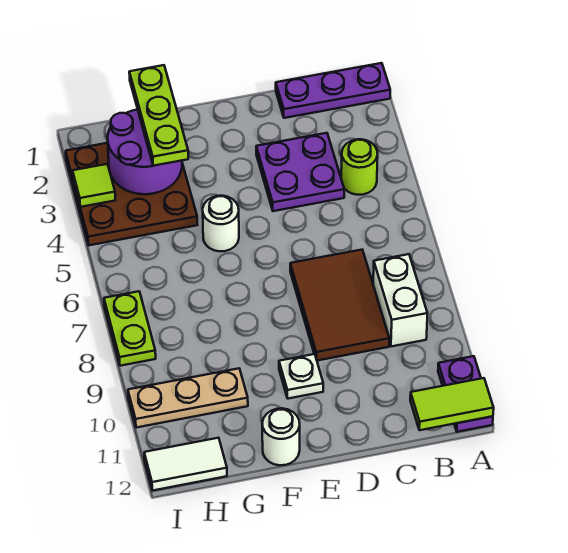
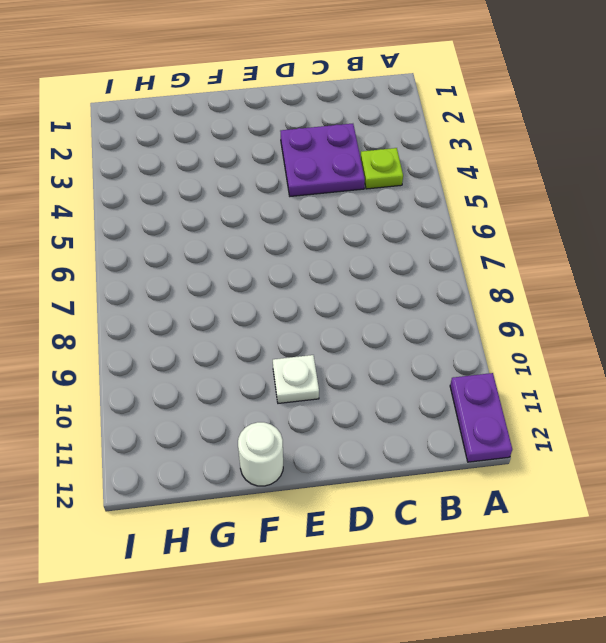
lime 1x1 plate [361,148,403,189] -> lime 1x1 round brick [341,139,378,195]
none -> purple 1x3 plate [276,63,390,118]
none -> white 1x2 brick [373,254,427,346]
none -> brown 2x3 tile [290,250,389,361]

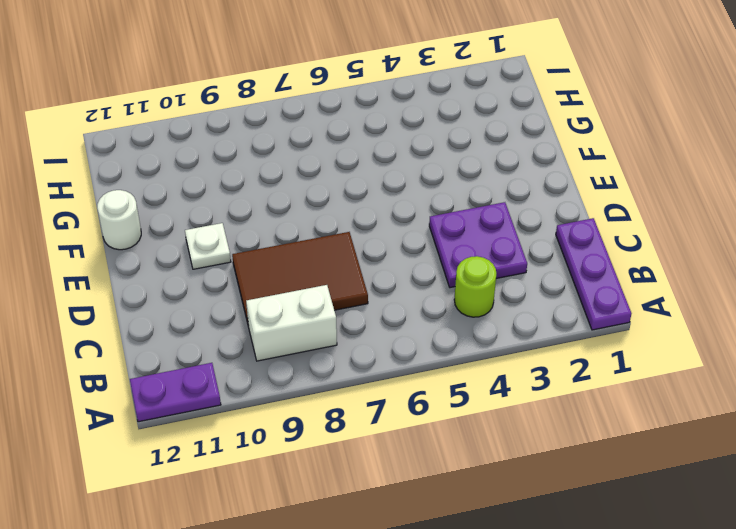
none -> white 1x1 round brick [203,196,239,251]
none -> brown 3x3 plate [66,143,197,245]
none -> tan 1x3 plate [128,368,248,428]

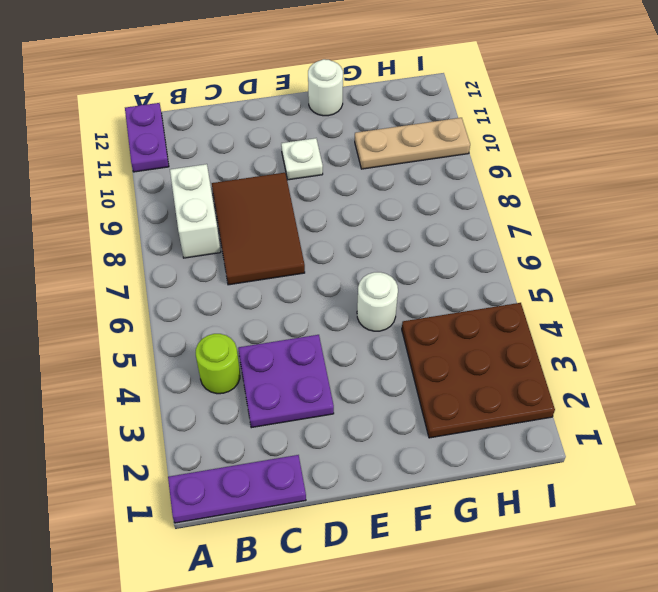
none -> white 1x2 tile [144,438,227,490]
none -> lime 1x2 plate [104,291,156,366]
none -> lime 1x2 tile [410,378,494,430]

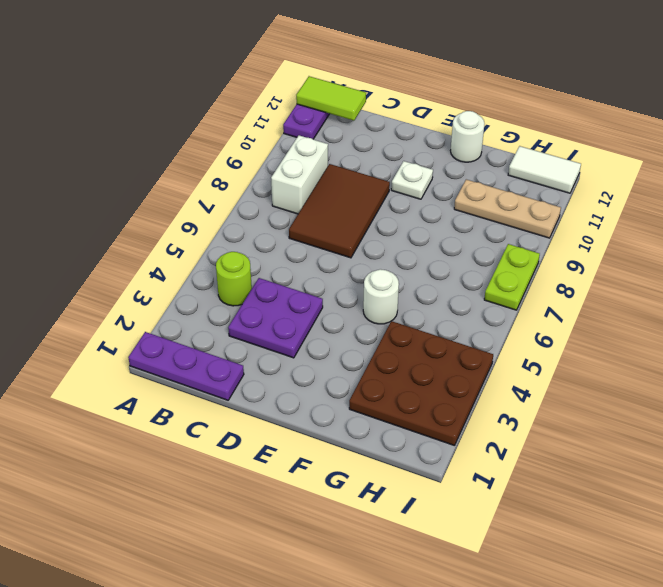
none -> purple 2x2 round brick [108,109,182,194]
none -> lime 1x1 tile [73,164,115,207]
none -> lime 1x3 plate [129,65,188,166]

